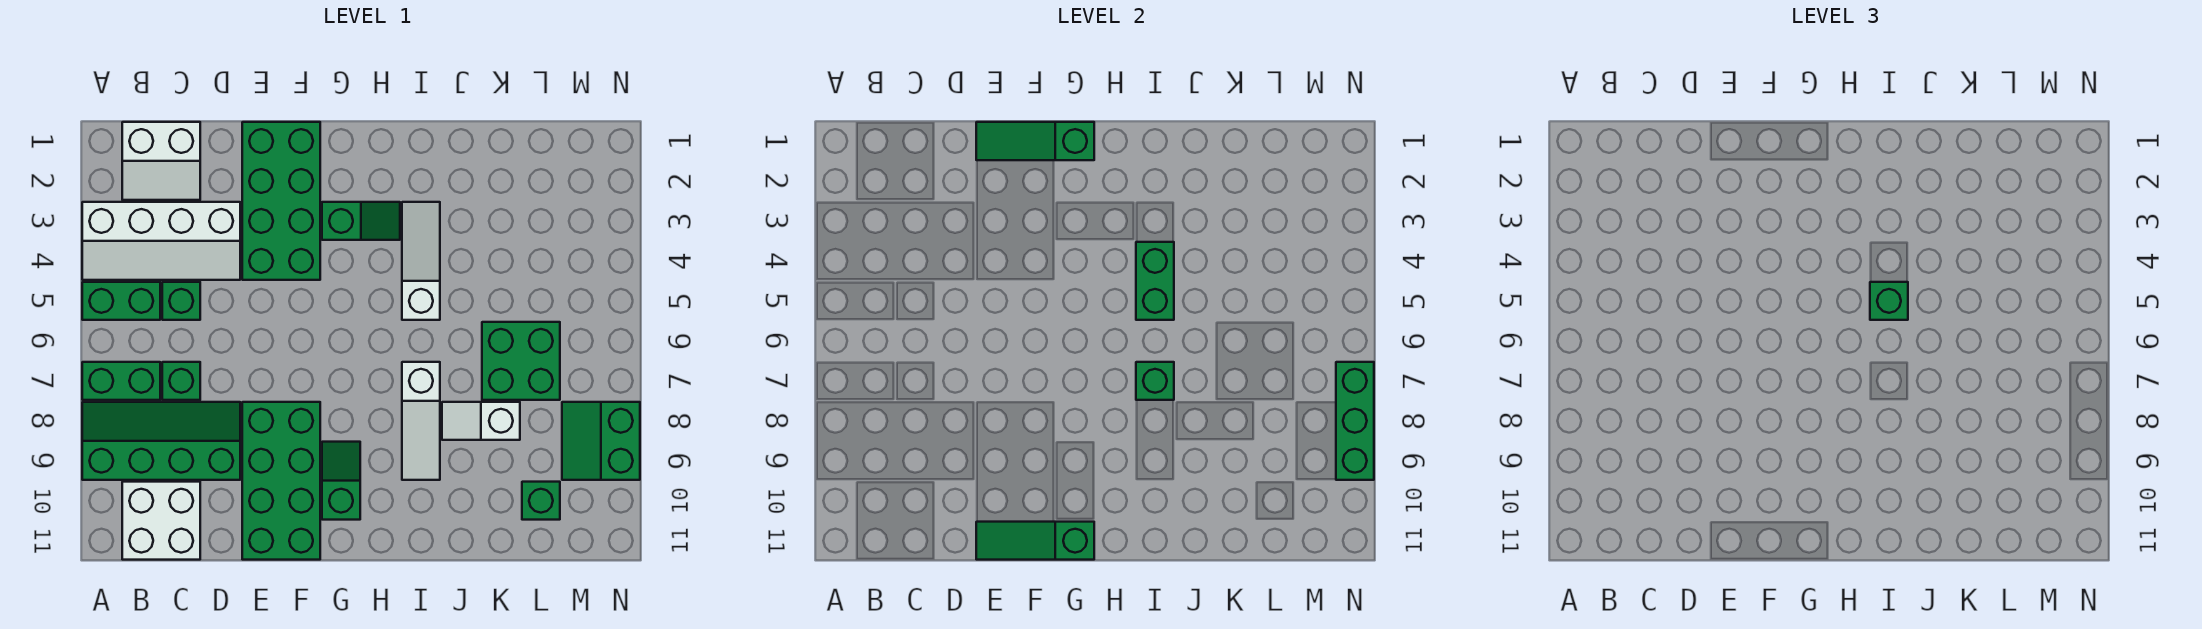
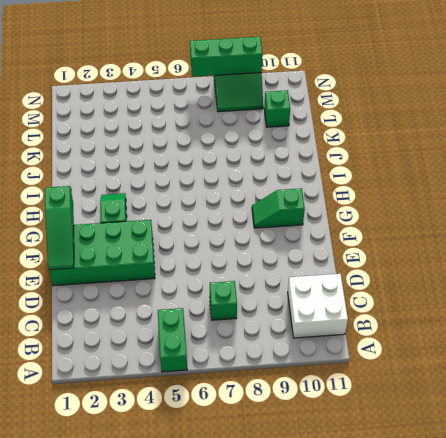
none -> white 2x4 slope [82,202,240,280]
none -> green 1x2 brick [82,362,160,400]
none -> green 2x4 slope [82,402,240,480]

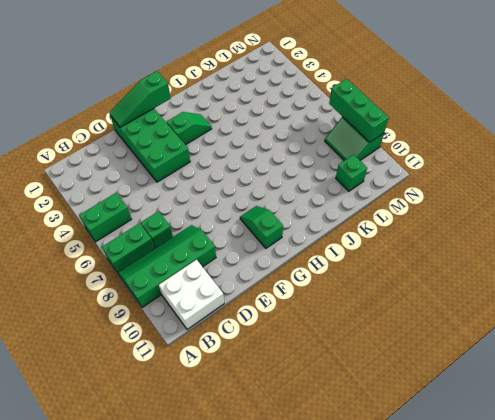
none -> white 2x4 slope [82,202,240,280]
none -> white 2x2 slope [122,122,200,200]
none -> green 1x1 brick [162,282,200,320]

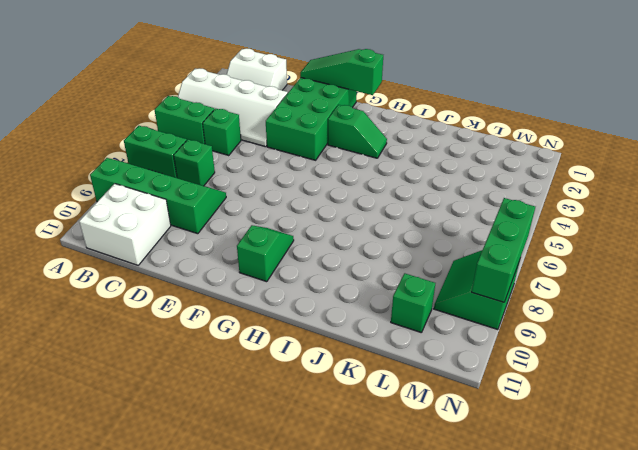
none -> green 2x4 brick [242,402,320,560]
none -> white 1x3 slope [402,202,440,320]
none -> white 1x3 slope [402,362,440,480]

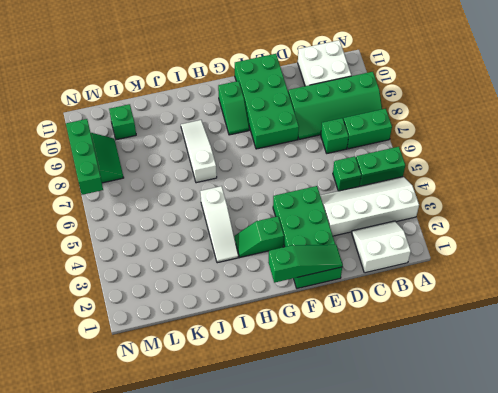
none -> white 1x2 slope [442,402,520,440]
none -> green 2x2 brick [482,322,560,400]
none -> green 1x3 slope [976,522,1094,560]

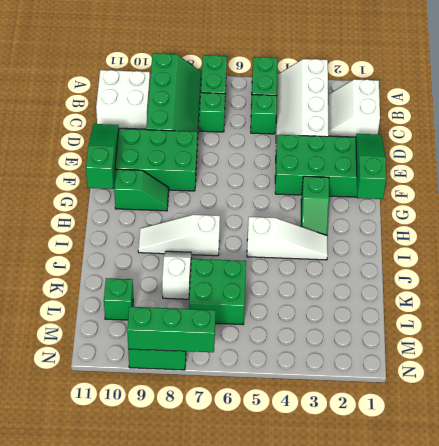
none -> green 1x2 brick [1136,242,1174,320]
none -> green 1x1 brick [1136,362,1174,400]
none -> green 1x1 brick [1870,282,1908,320]

